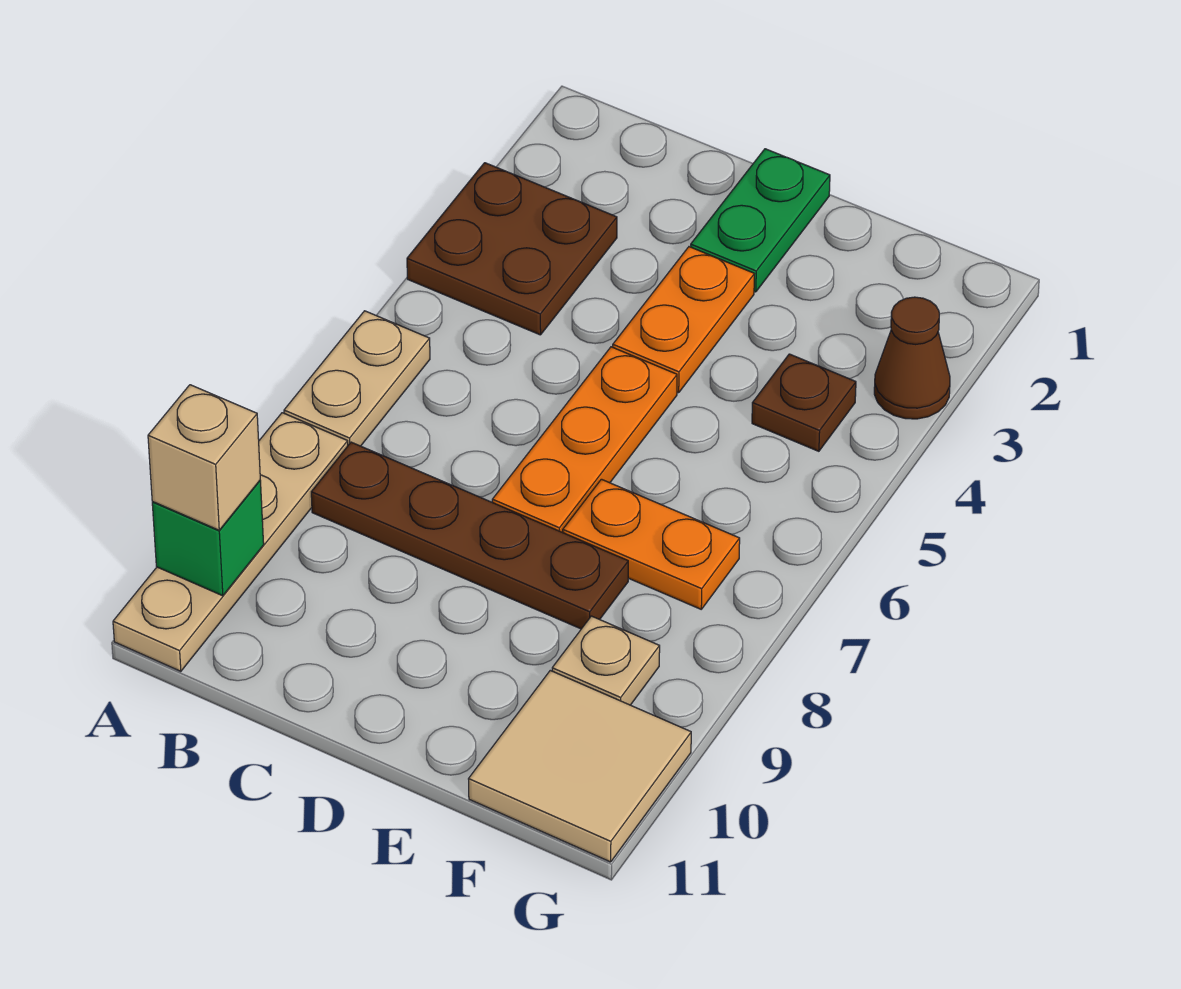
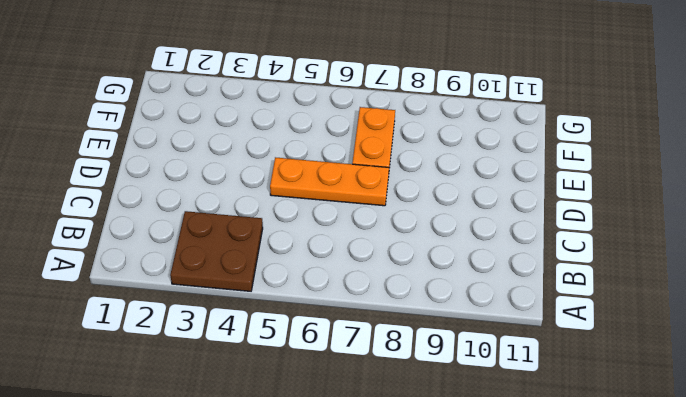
none -> tan 1x2 plate [284,311,430,446]
none -> tan 1x4 plate [113,413,348,671]
none -> brown 1x4 plate [311,442,628,629]

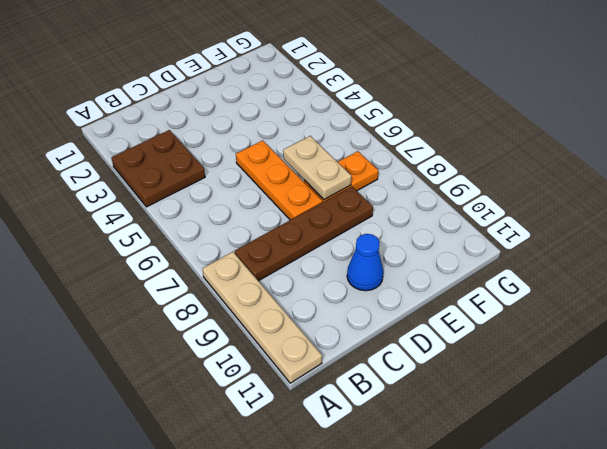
blue 1x1 cone [347,234,383,291] -> none
tan 1x2 plate [283,136,351,200] -> tan 1x2 plate moved to [284,311,430,446]
none -> green 1x2 plate [691,149,830,292]
none -> orange 1x2 plate [613,247,754,393]
none -> brown 1x1 plate [752,354,856,451]

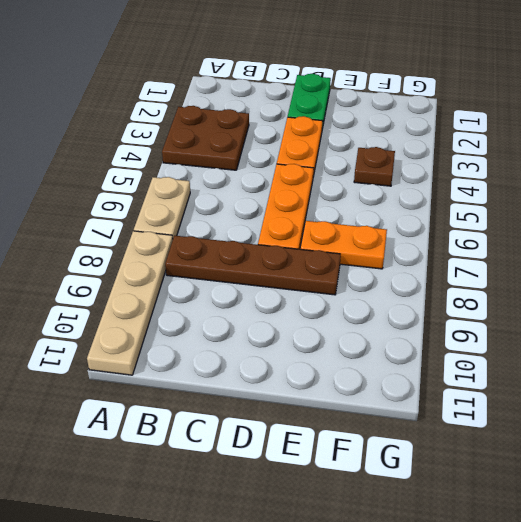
none -> tan 1x1 plate [552,616,660,705]
none -> tan 2x2 tile [469,671,691,862]
none -> brown 1x1 cone [874,297,950,419]

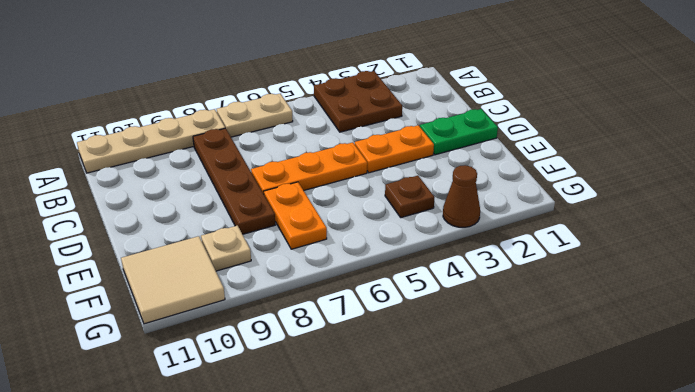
none -> green 1x1 brick [152,481,264,596]
none -> tan 1x1 brick [148,385,260,530]

